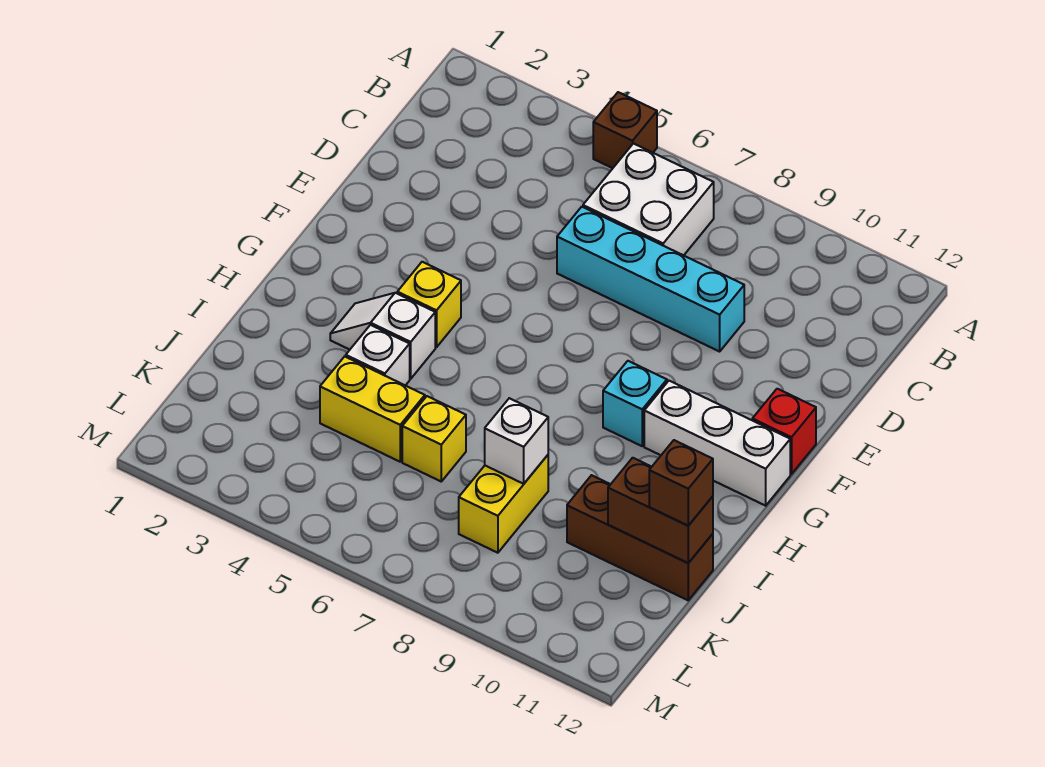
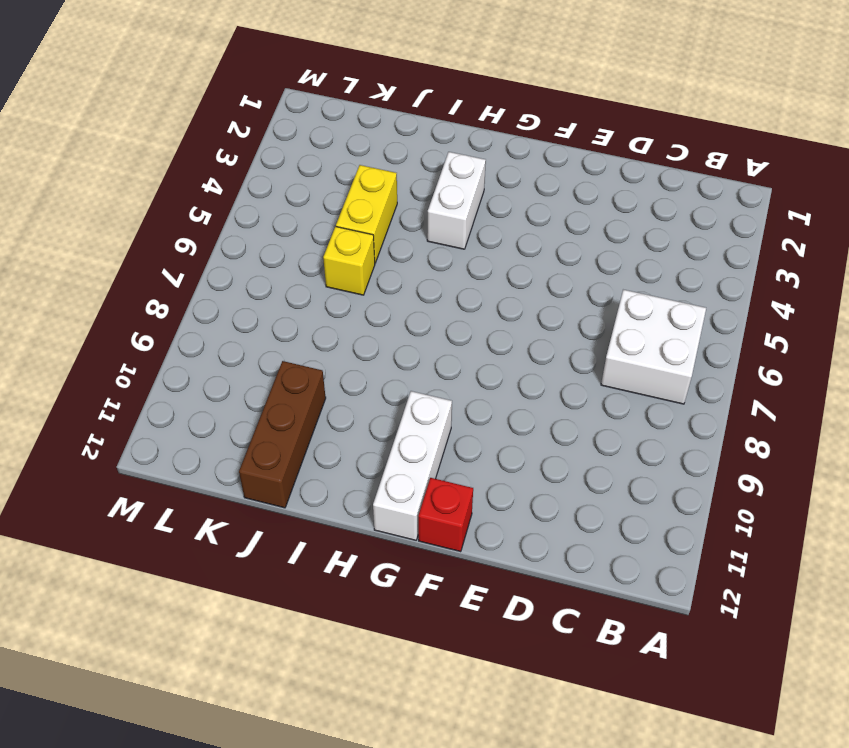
white 1x2 brick [427,152,486,249] -> white 1x2 slope [330,293,435,379]
none -> brown 1x1 brick [593,92,657,168]
none -> cyan 1x4 brick [557,207,744,352]
none -> yellow 1x1 brick [397,262,461,347]

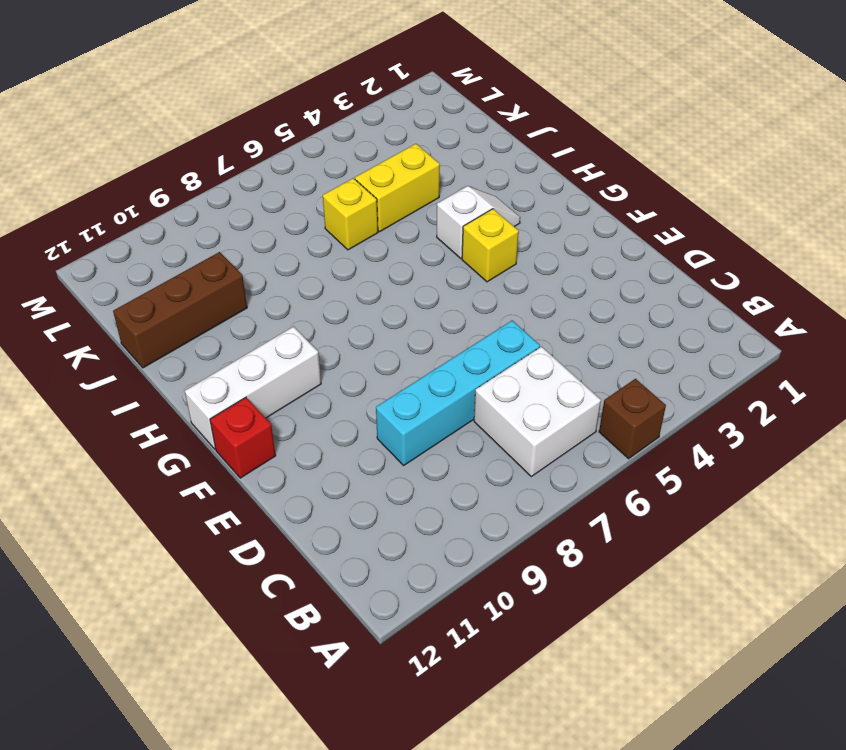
none -> cyan 1x1 brick [603,361,667,446]
none -> white 1x1 brick [346,325,410,385]
none -> yellow 1x2 brick [459,455,548,553]

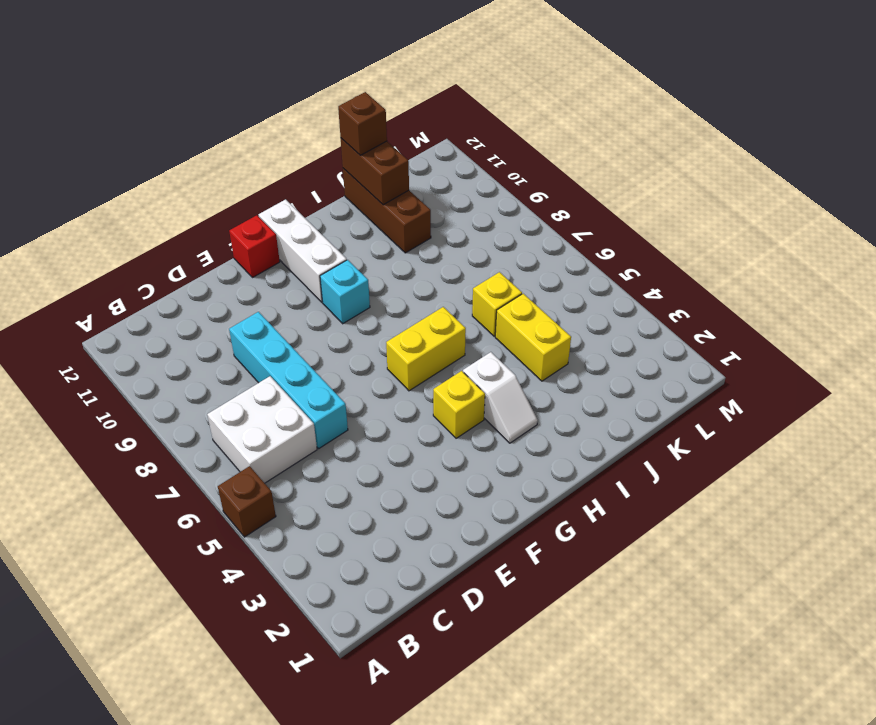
yellow 1x2 brick [386,307,466,391] -> yellow 1x2 brick moved to [459,455,548,553]
none -> white 1x1 brick [346,325,410,385]
none -> white 1x1 brick [485,398,548,484]

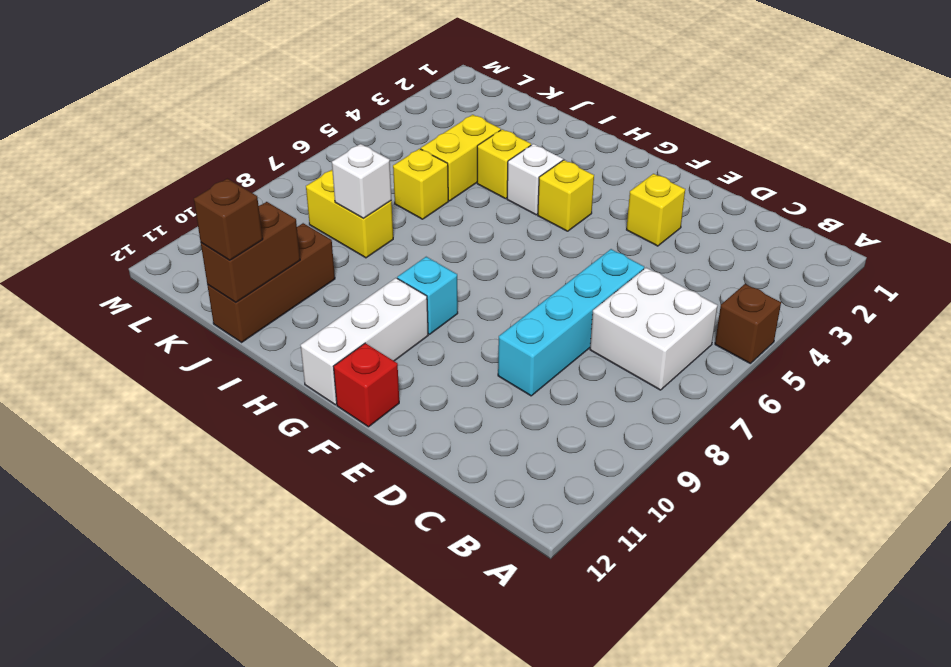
yellow 1x1 brick [627,174,685,246] -> none
yellow 1x1 brick [477,129,531,199] -> white 1x1 brick [346,325,410,385]

